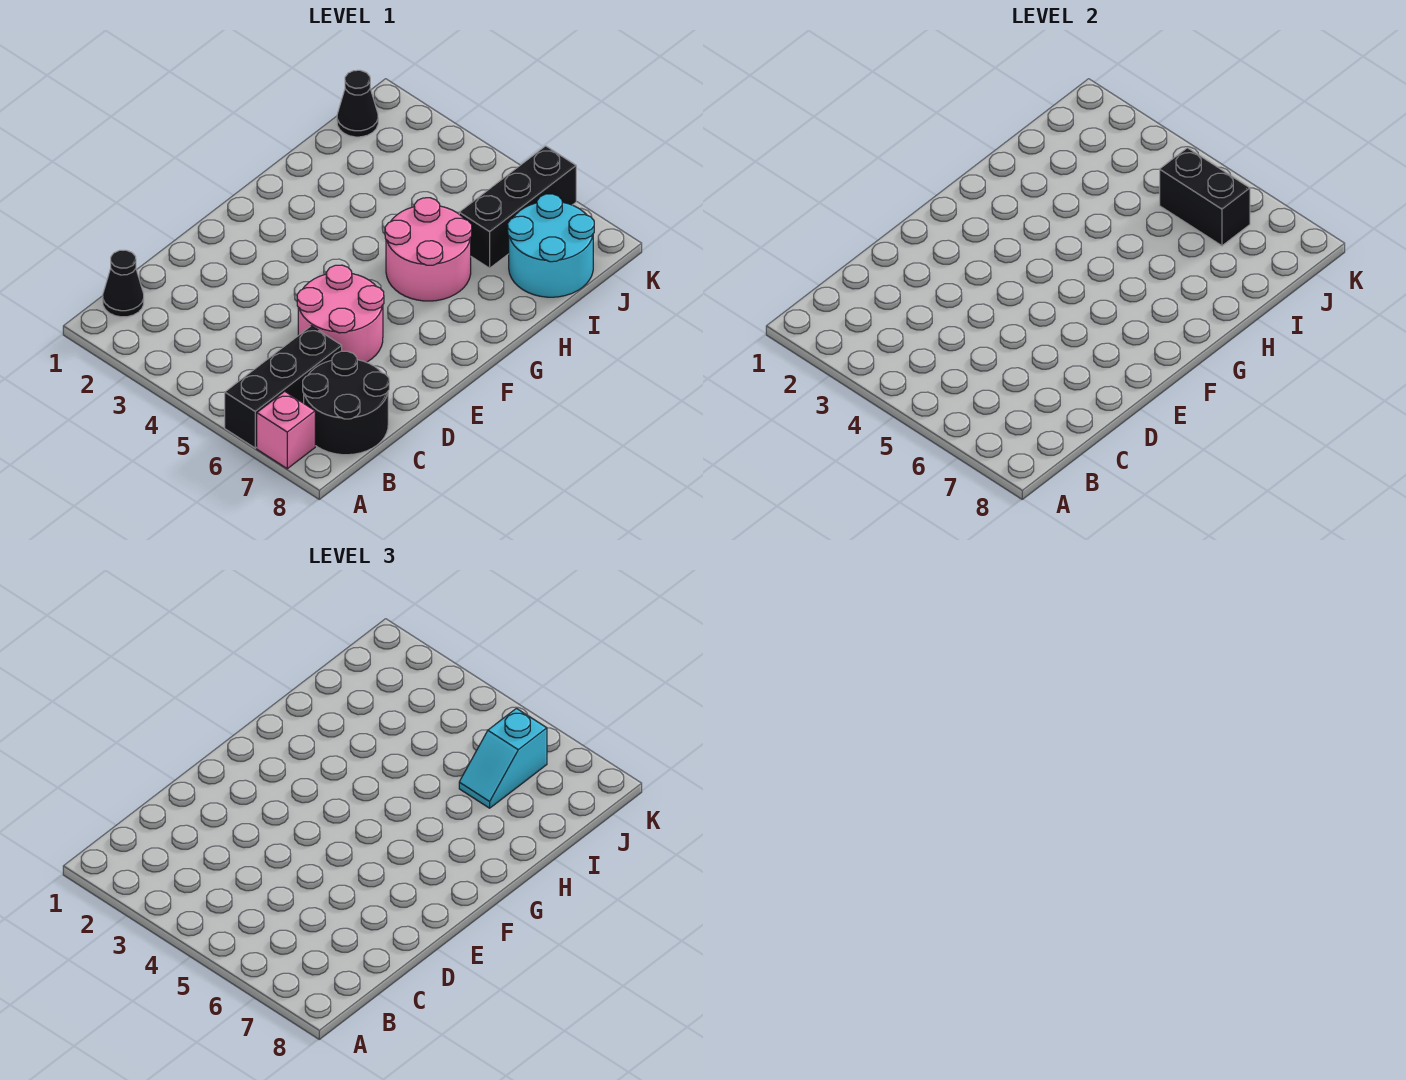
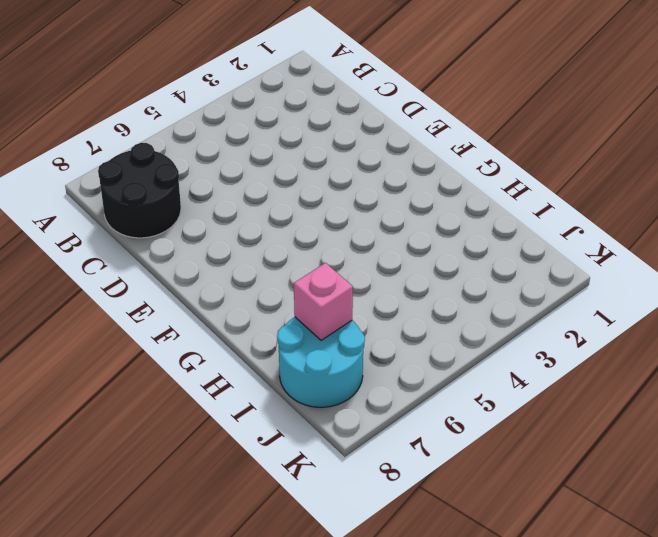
pink 1x1 brick [294,263,353,340] -> pink 1x1 brick moved to [257,391,315,469]
none -> black 1x3 brick [225,326,342,448]
none -> black 1x1 cone [103,250,144,317]

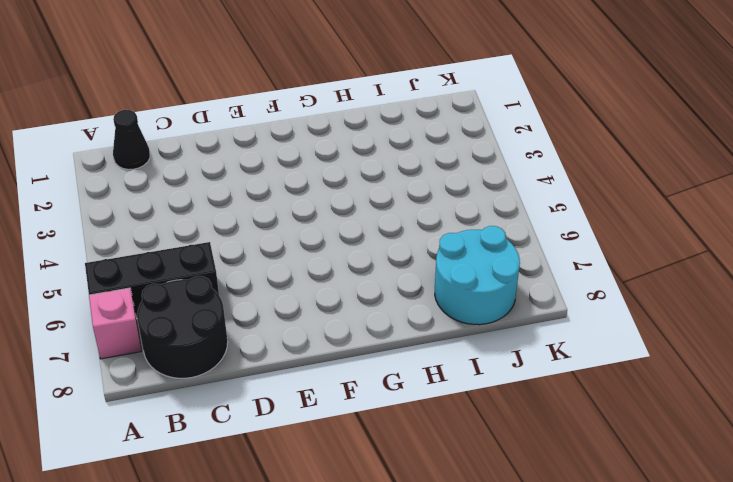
none -> pink 2x2 round brick [297,265,384,362]
none -> pink 2x2 round brick [385,198,472,301]

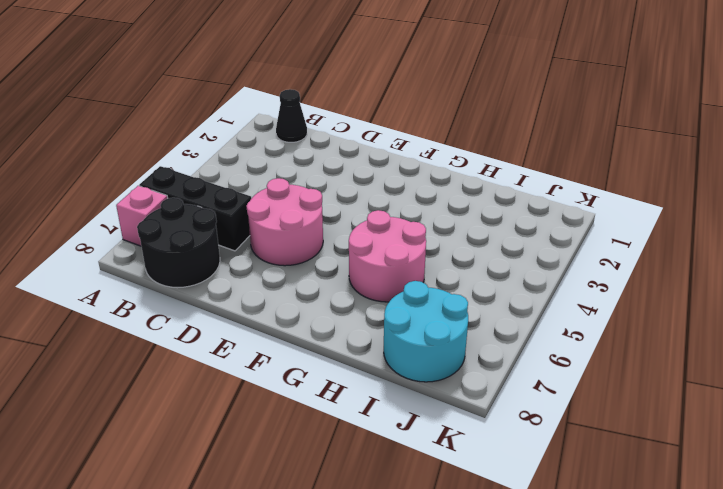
none -> black 1x3 brick [459,146,576,268]
none -> black 1x1 cone [337,70,378,137]

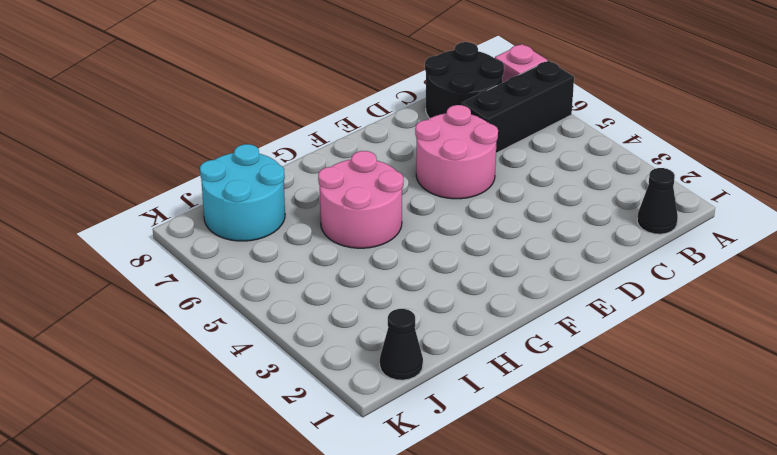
none -> black 1x3 brick [459,146,576,268]
none -> black 1x2 brick [1160,148,1250,246]

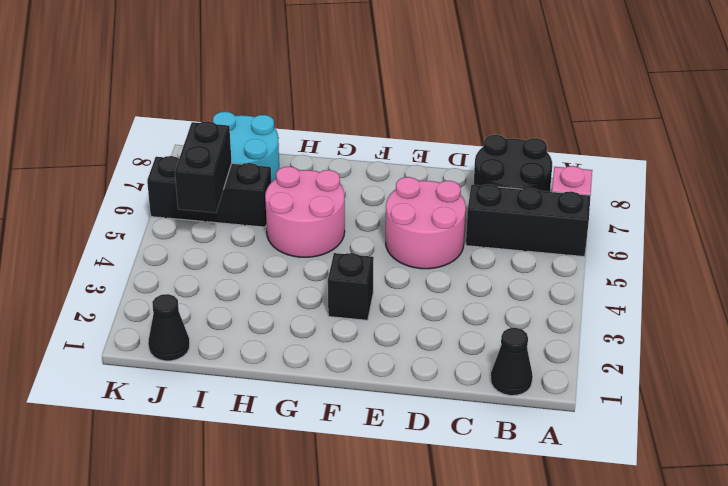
black 1x1 brick [328,253,374,320] -> none
none -> cyan 1x2 slope [459,708,547,808]

